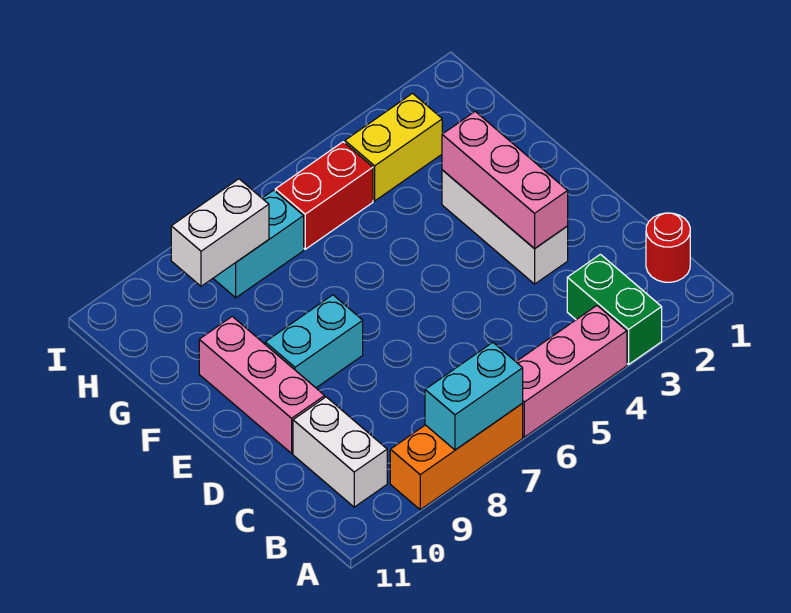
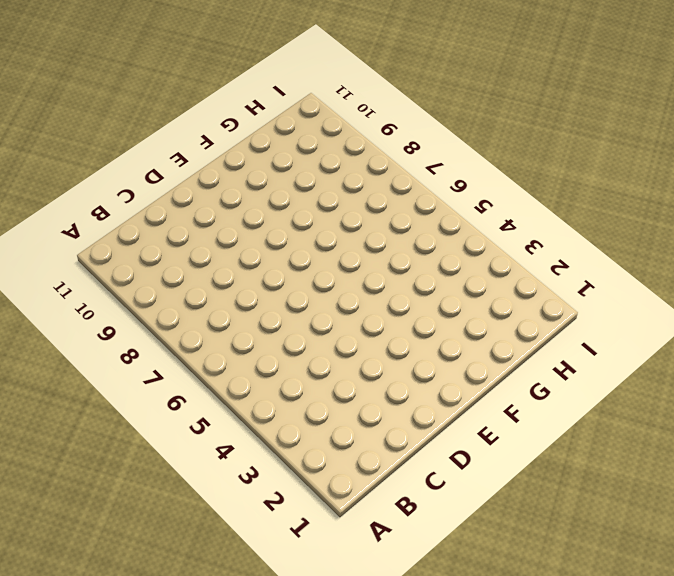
none -> green 1x2 brick [567,254,662,365]
none -> pink 1x3 brick [516,306,627,437]
none -> orange 1x3 brick [390,403,523,510]

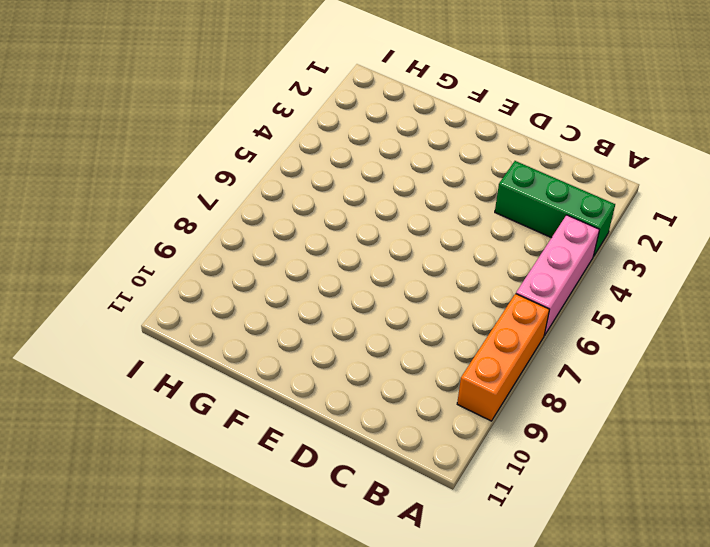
green 1x3 brick [495,161,615,255] -> green 1x2 brick [567,254,662,365]
none -> red 1x1 round brick [646,213,690,282]
none -> white 1x2 brick [293,397,387,507]
none -> white 1x3 brick [442,170,568,284]

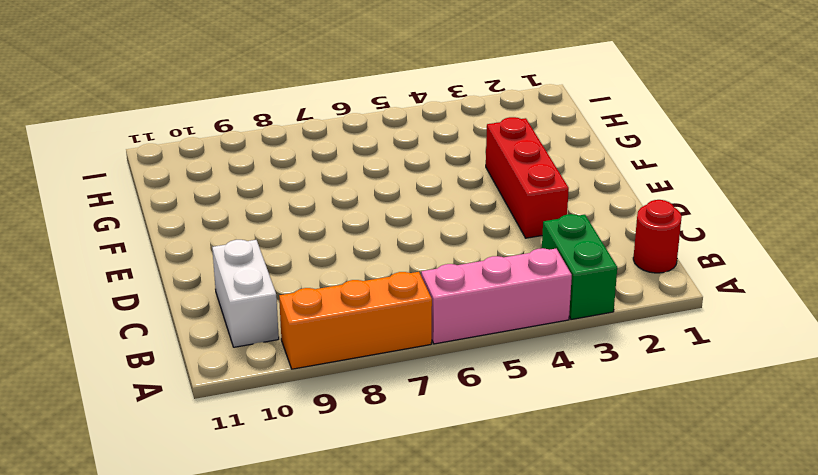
red 1x3 brick [486,117,569,238] -> white 1x3 brick [442,170,568,284]
none -> pink 1x3 brick [199,316,325,453]
none -> cyan 1x2 brick [265,295,363,388]
none -> yellow 1x2 brick [345,93,442,201]

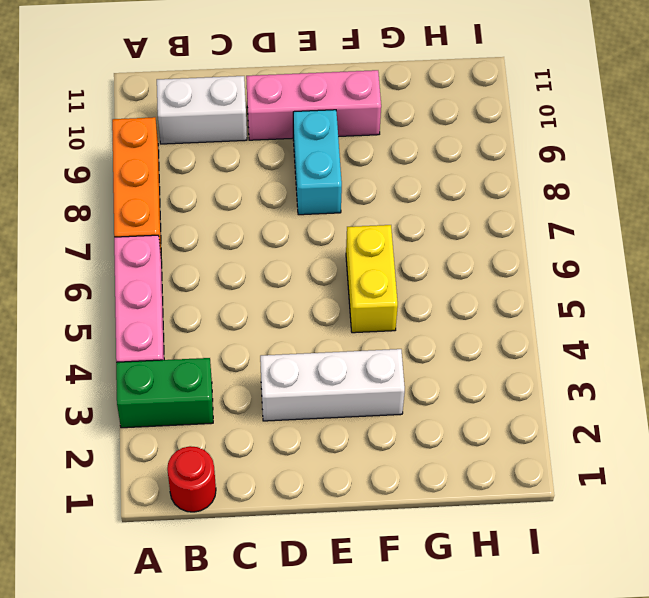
yellow 1x2 brick [346,225,398,333] -> yellow 1x2 brick moved to [345,93,442,201]
none -> red 1x2 brick [275,142,373,249]
none -> cyan 1x2 brick [213,190,304,298]
none -> cyan 1x2 brick [425,342,523,450]

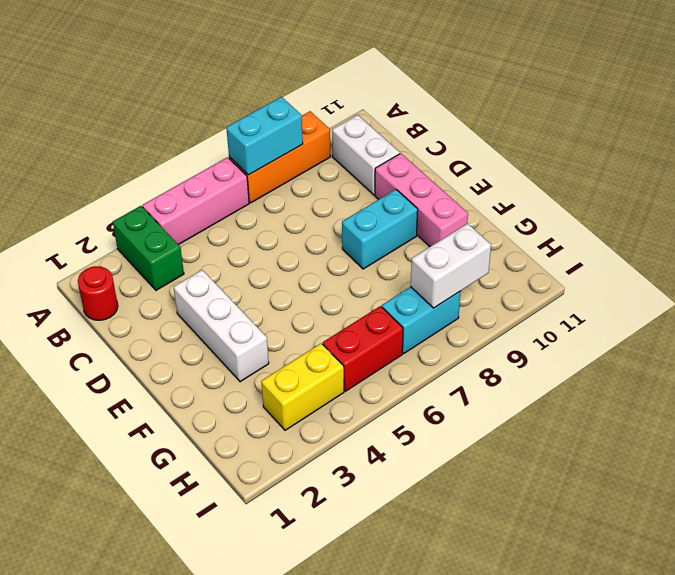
none -> pink 1x3 brick [442,112,568,249]

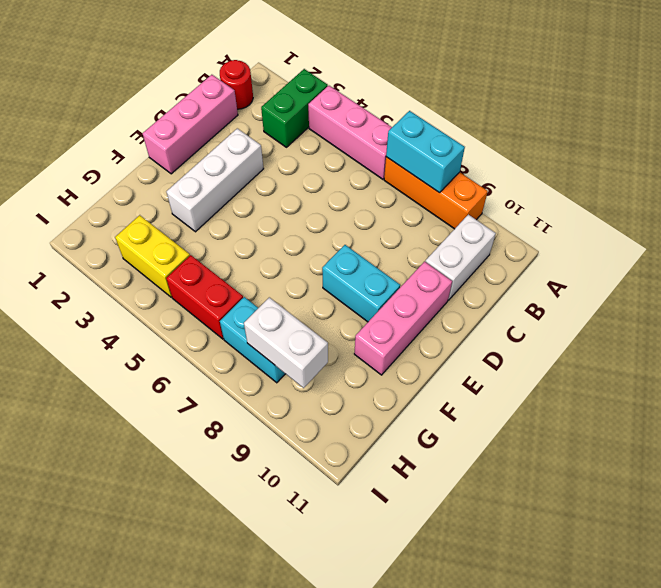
pink 1x3 brick [143,75,238,174] -> pink 1x3 brick moved to [442,112,568,249]

